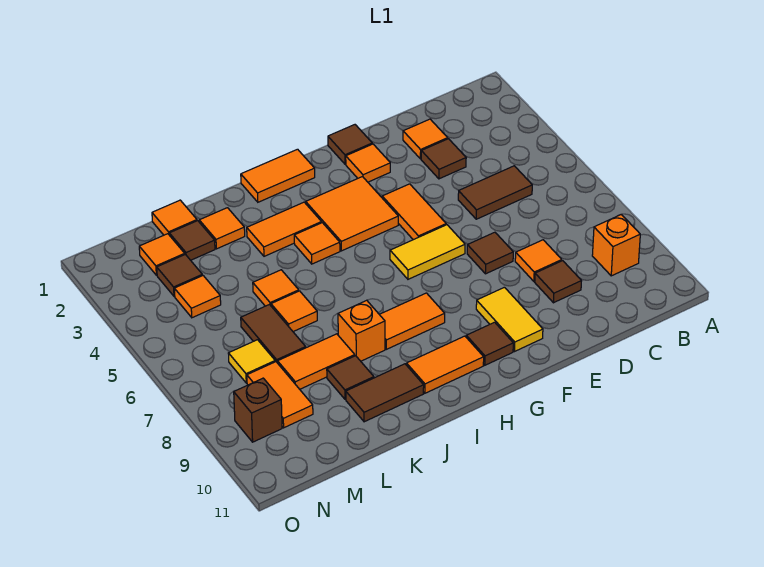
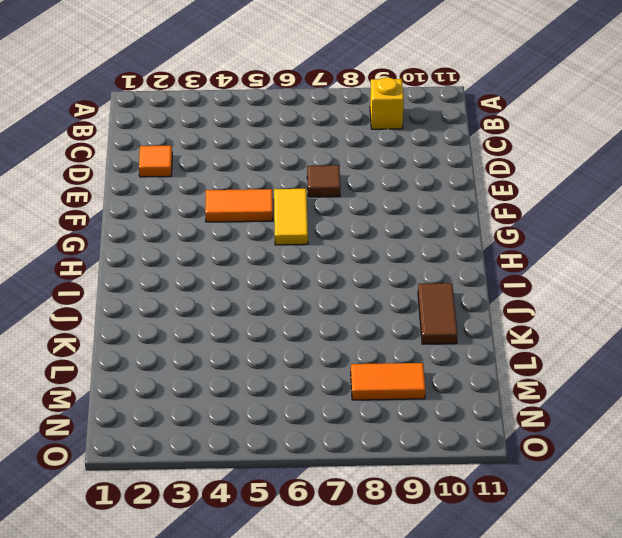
yellow 1x1 brick [370,77,404,129] -> orange 1x1 brick [592,214,640,276]
none -> brown 1x2 tile [458,166,532,219]
none -> brown 1x1 tile [421,139,466,179]
none -> orange 1x1 tile [515,240,562,282]
none -> brown 1x1 tile [535,261,581,303]

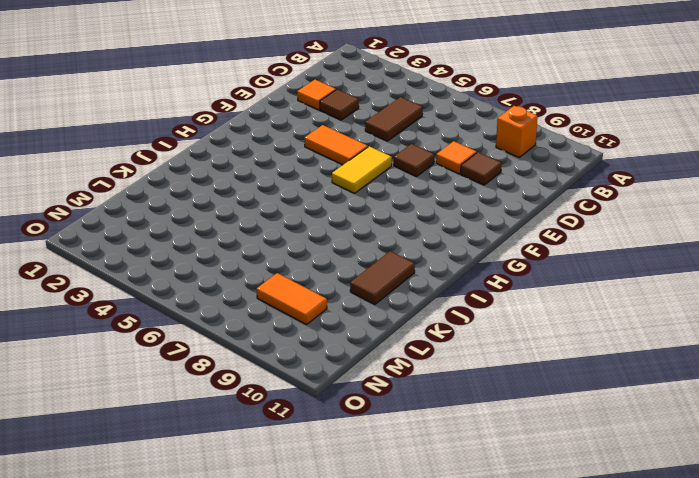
none -> brown 1x1 tile [328,125,372,164]
none -> orange 1x1 tile [346,144,390,182]
none -> yellow 1x2 tile [476,287,543,351]
none -> orange 2x2 tile [306,177,398,251]

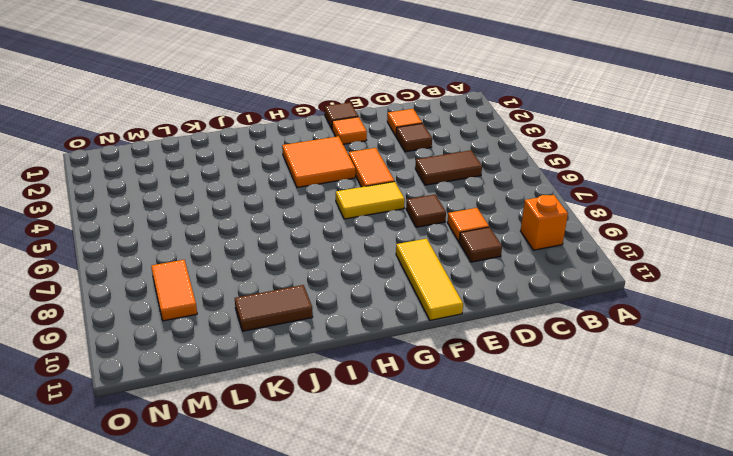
yellow 1x3 tile [396,239,463,320] -> yellow 1x2 tile [476,287,543,351]
none -> brown 1x1 tile [466,322,513,365]
none -> orange 1x2 tile [241,149,315,202]
none -> orange 1x2 tile [379,293,445,349]
none -> orange 1x2 tile [407,336,484,393]

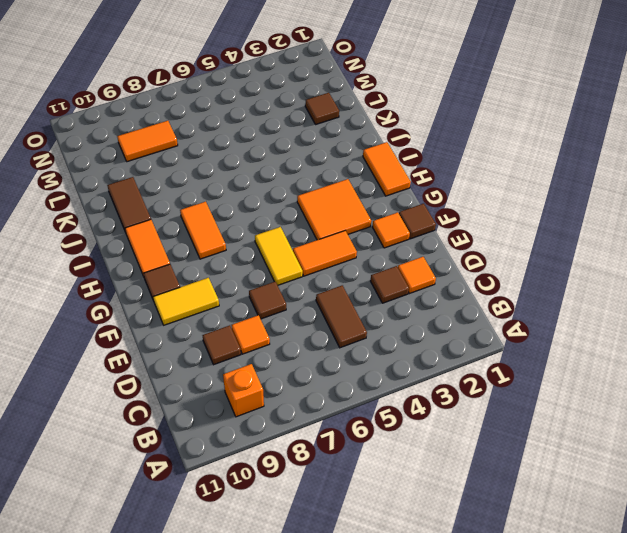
none -> orange 1x2 tile [247,202,322,256]
none -> orange 1x1 tile [294,223,340,264]
none -> orange 1x1 brick [338,300,385,361]
none -> orange 1x1 tile [199,208,245,249]

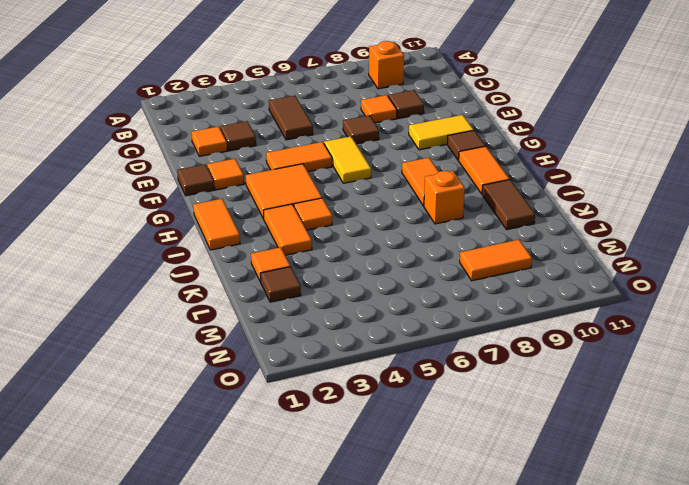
none -> orange 1x1 tile [253,270,299,306]
none -> orange 1x1 tile [271,291,317,332]
none -> orange 1x2 tile [278,334,355,389]
none -> brown 1x1 tile [327,356,374,399]

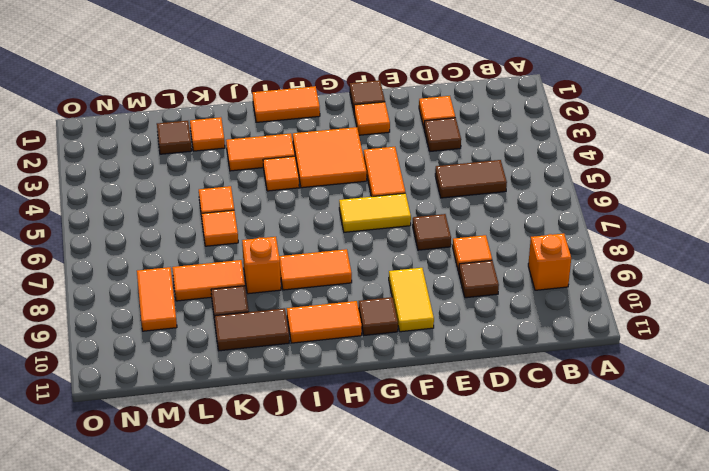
none -> orange 1x1 tile [152,200,197,235]
none -> brown 1x2 tile [241,305,306,363]
none -> orange 1x1 tile [139,234,185,275]
none -> brown 1x1 tile [157,254,202,296]

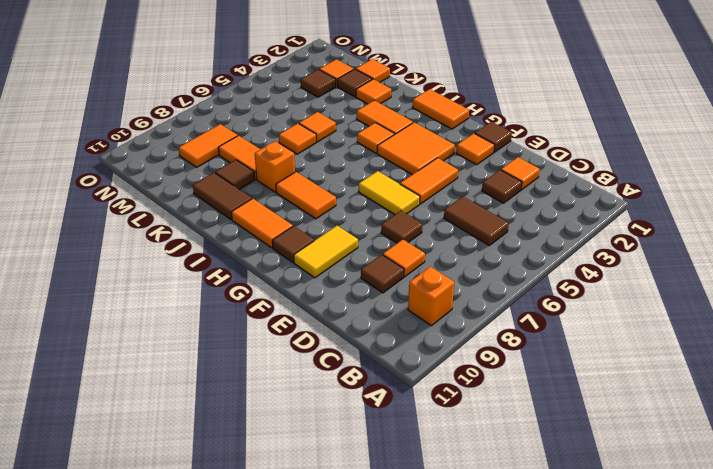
none -> brown 1x2 tile [241,305,306,363]
none -> orange 1x1 tile [174,276,221,318]
none -> yellow 1x1 tile [228,340,275,383]
none -> brown 1x1 brick [234,378,282,442]

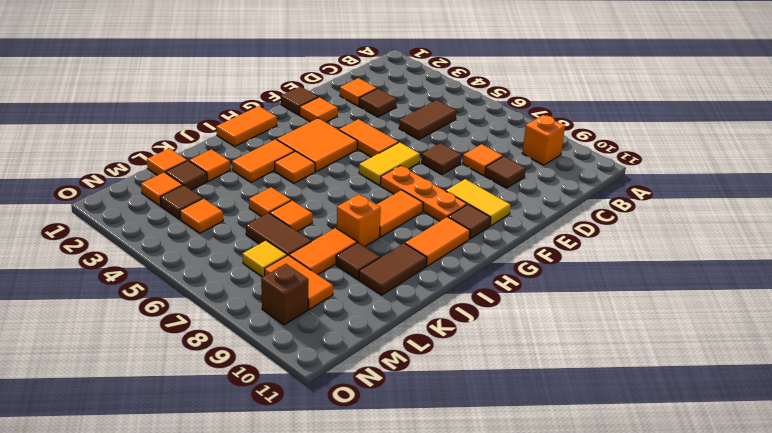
orange 1x3 plate [380,166,467,221] -> none

